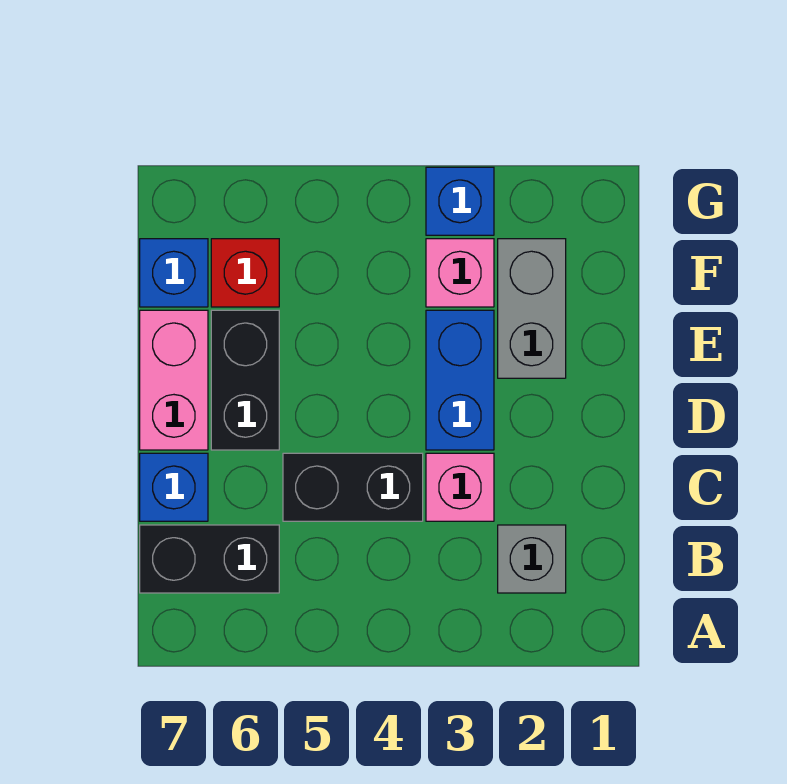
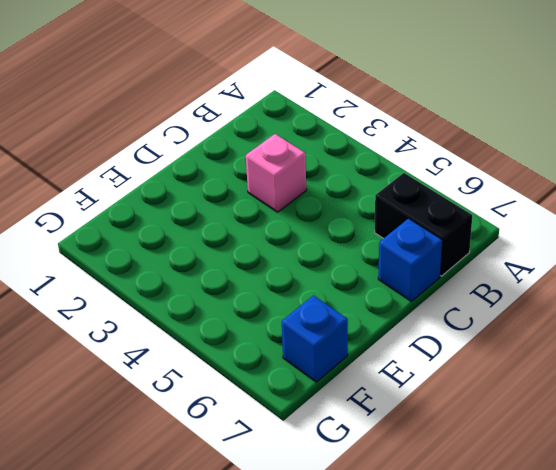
none -> grey 1x1 brick [498,525,566,593]
none -> black 1x2 brick [283,453,423,521]
none -> blue 1x2 brick [426,310,494,450]

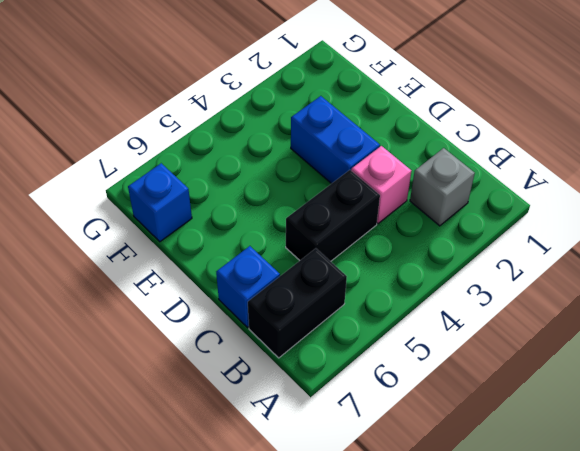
none -> black 1x2 brick [211,310,279,450]
none -> pink 1x2 brick [140,310,208,450]
none -> grey 1x2 brick [498,239,566,378]

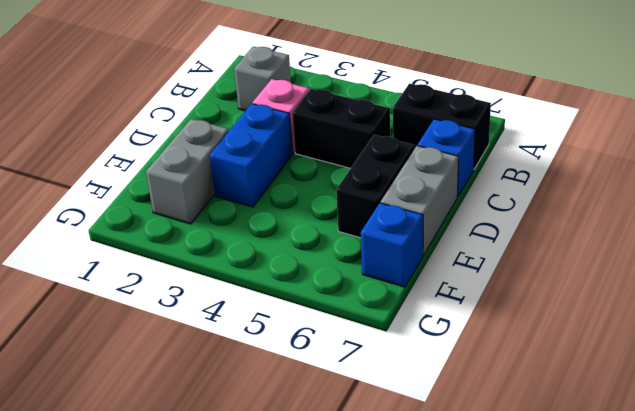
grey 1x2 brick [381,146,458,256] -> pink 1x2 brick [140,310,208,450]
none -> pink 1x1 brick [426,239,494,307]
none -> red 1x1 brick [211,239,279,307]
none -> blue 1x1 brick [426,167,494,235]

